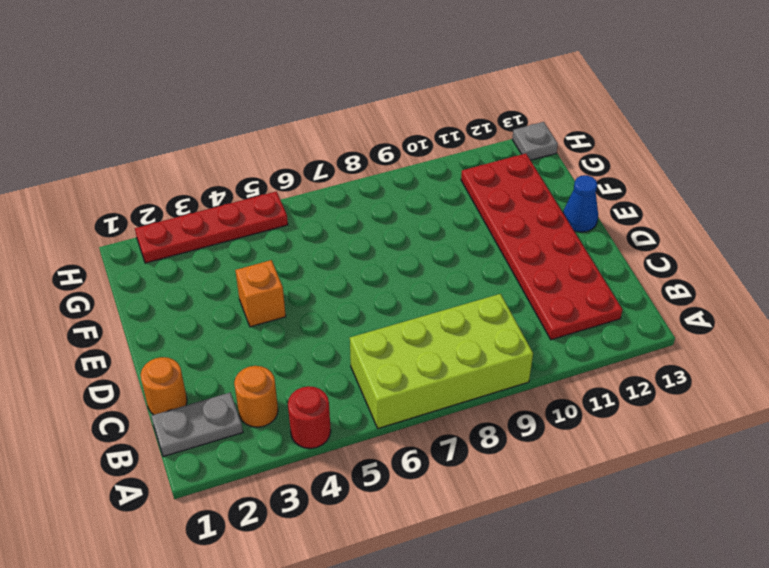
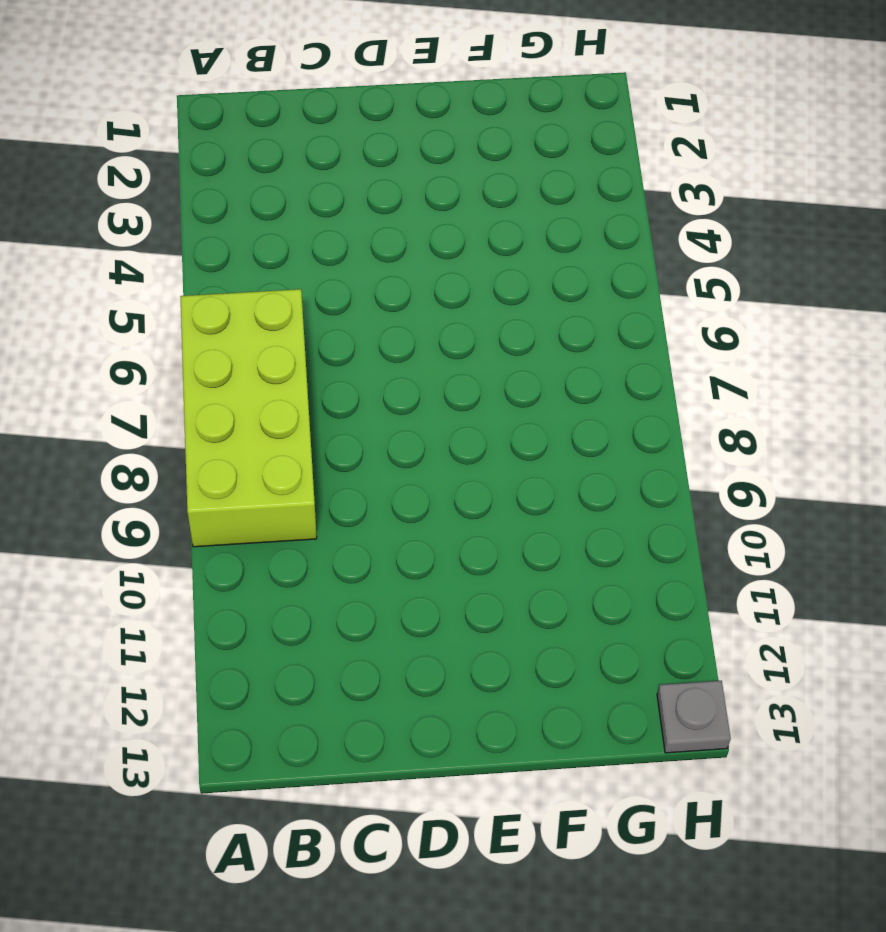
none -> red 1x1 round brick [288,386,331,448]
none -> grey 1x2 plate [151,393,243,457]

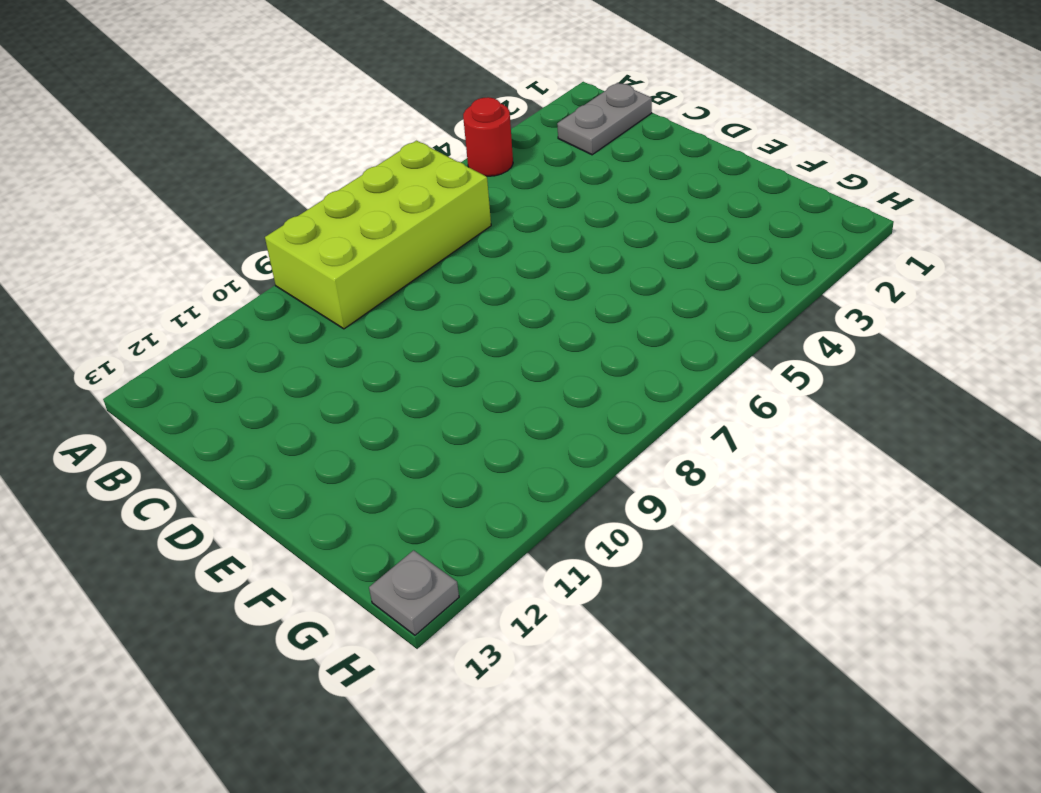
none -> orange 1x1 round brick [234,366,278,427]
none -> red 2x6 plate [461,153,622,340]

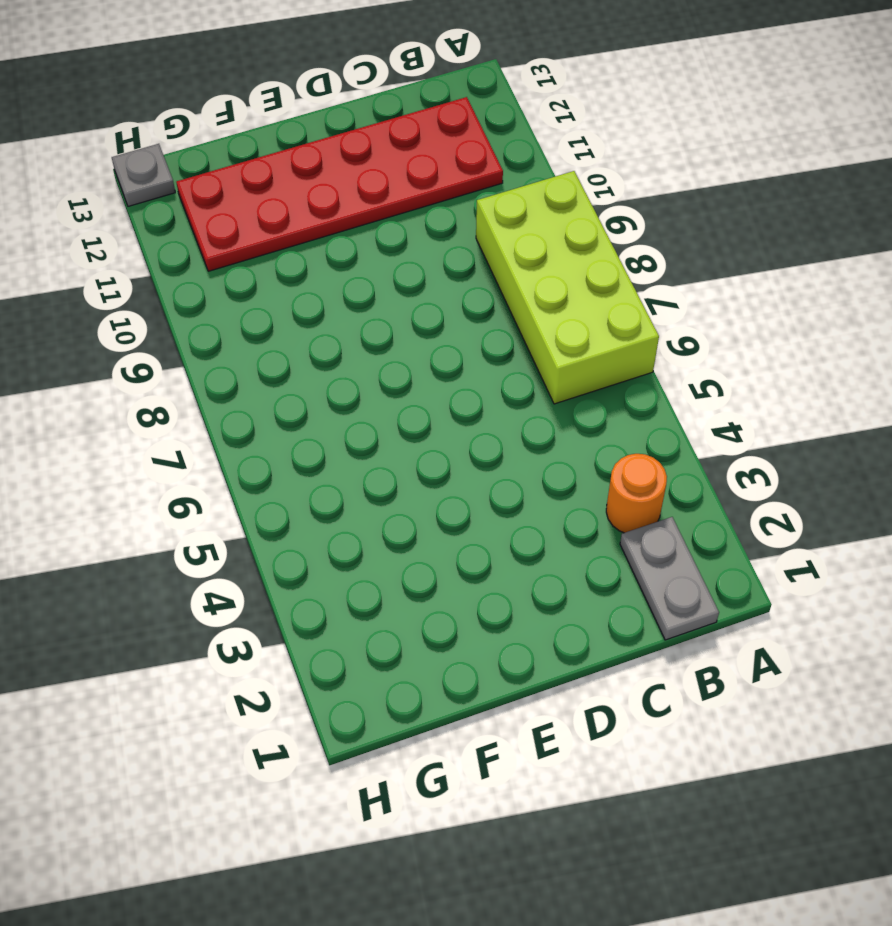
none -> red 1x1 round brick [288,386,331,448]
none -> orange 1x1 round brick [141,357,187,415]

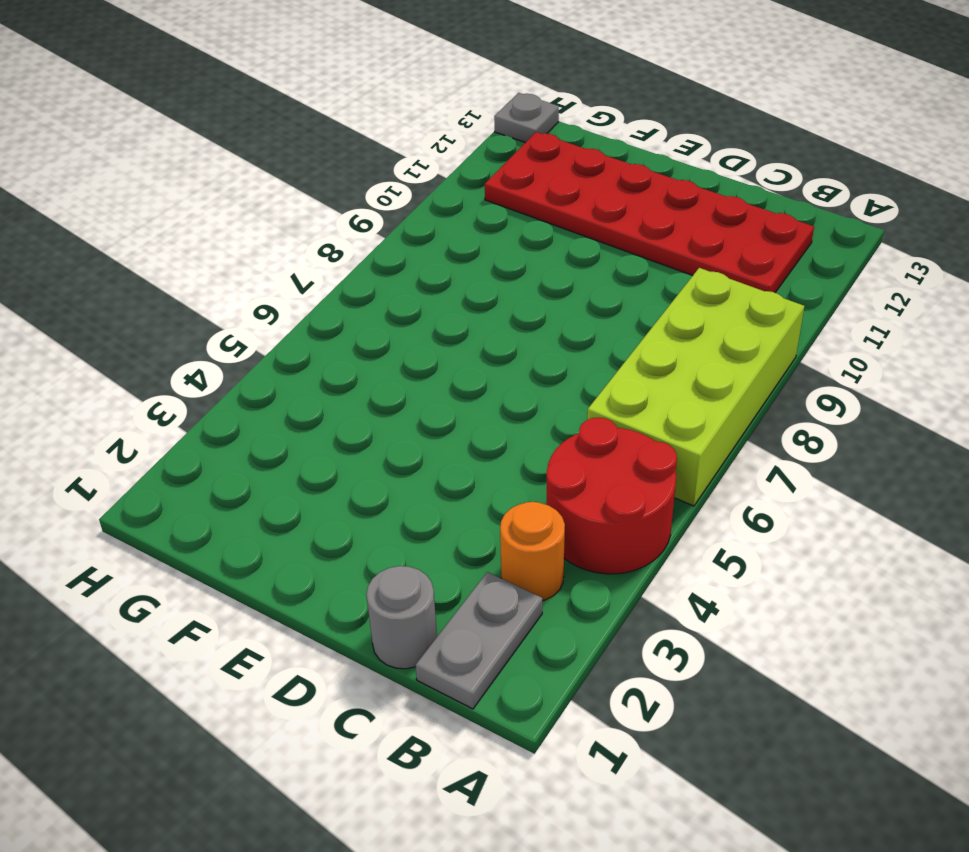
red 2x2 round brick [546,418,677,574] -> red 1x1 round brick [288,386,331,448]
grey 1x1 round brick [366,566,437,669] -> orange 1x1 round brick [141,357,187,415]
none -> orange 1x1 brick [235,260,286,327]
none -> blue 1x1 cone [563,175,598,232]

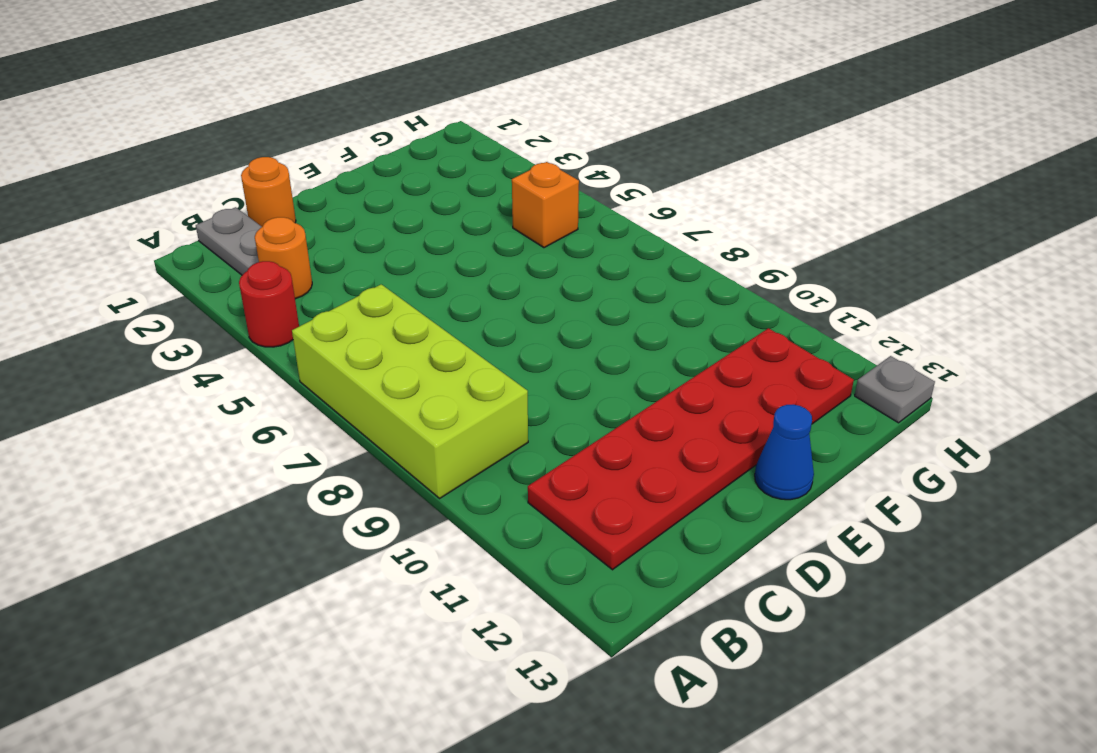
orange 1x1 brick [512,162,579,248] -> orange 1x1 brick moved to [235,260,286,327]
none -> red 1x4 plate [135,191,288,263]

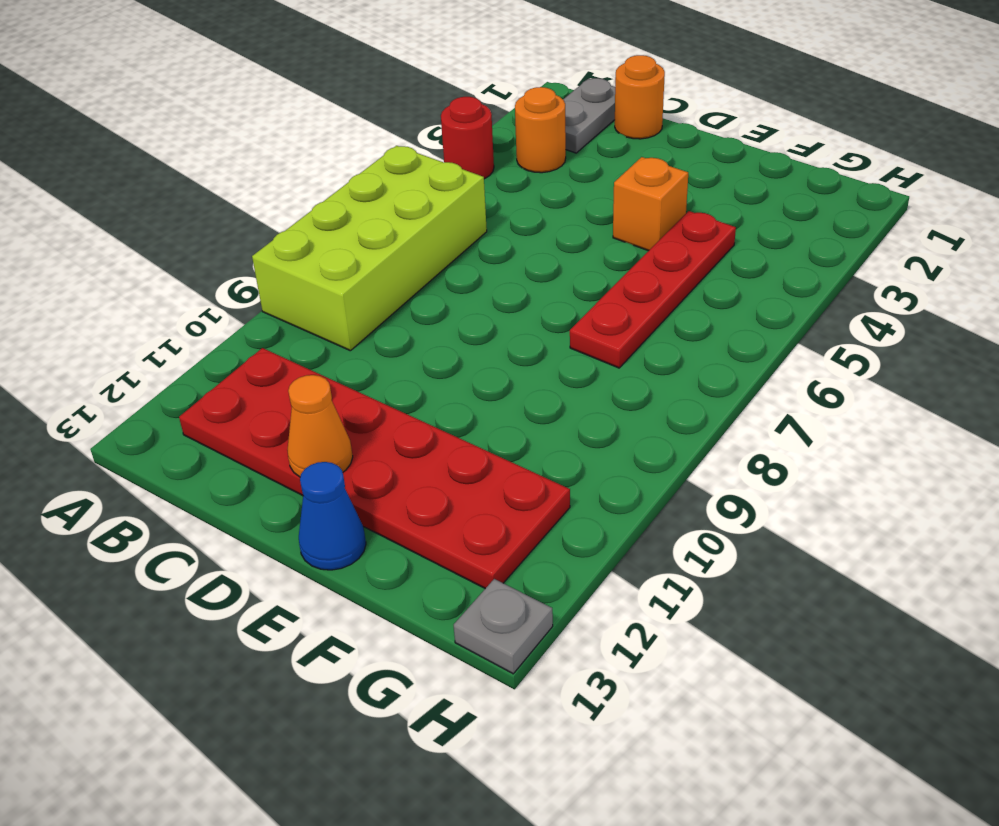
orange 1x1 cone [287,375,353,477] -> none
red 1x4 plate [570,211,736,368] -> red 1x4 plate moved to [135,191,288,263]

